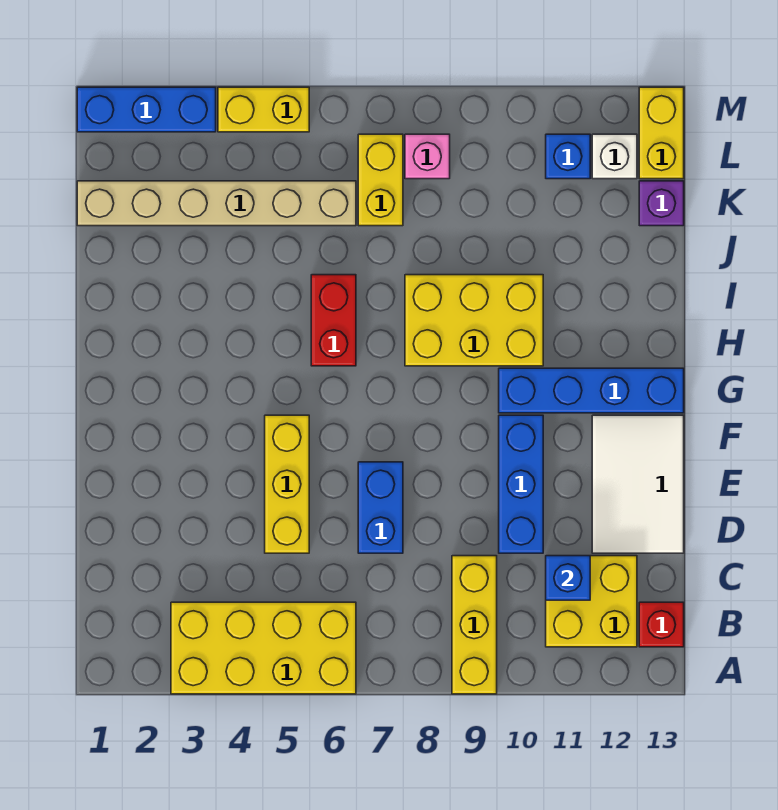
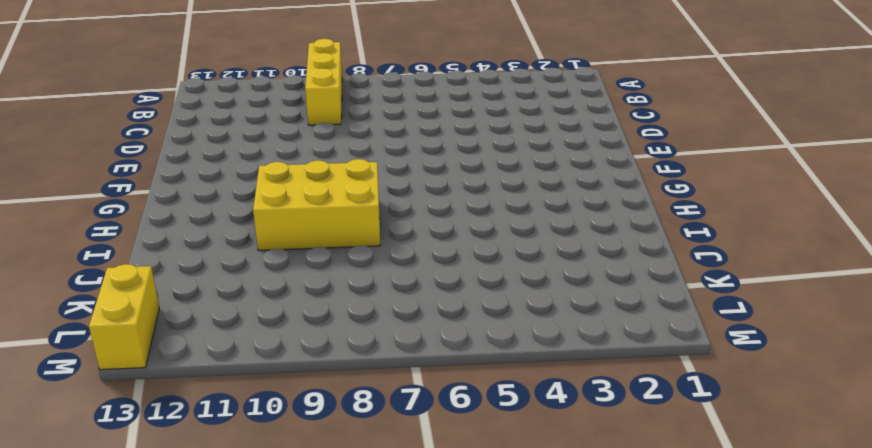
none -> yellow 2x4 brick [171,602,356,694]
none -> yellow 2x2 brick [546,556,637,647]
none -> red 1x1 brick [639,602,684,647]

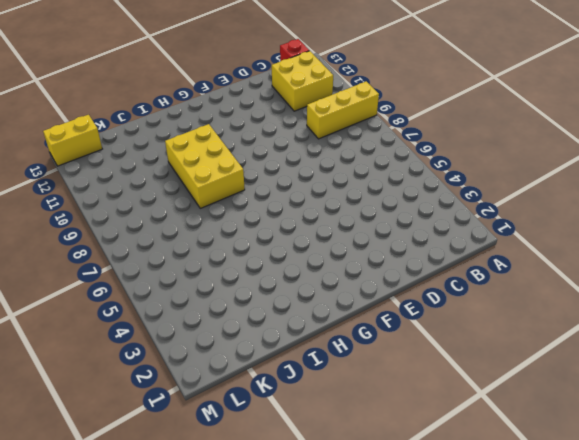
none -> yellow 2x4 brick [171,602,356,694]
none -> yellow 1x3 brick [265,415,309,553]
none -> blue 1x2 brick [358,462,403,553]

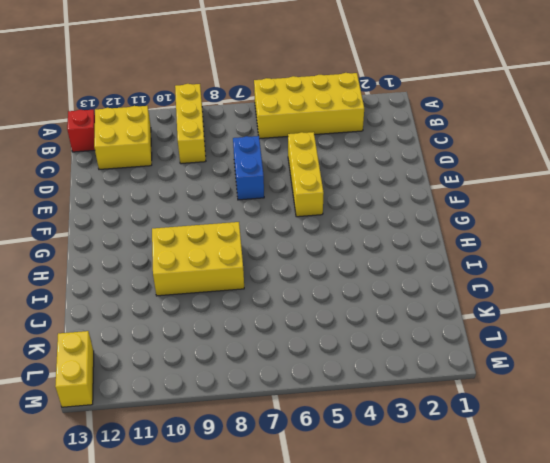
none -> blue 1x3 brick [499,415,543,553]
none -> white 2x3 tile [592,415,684,553]
none -> blue 1x4 brick [499,368,684,413]

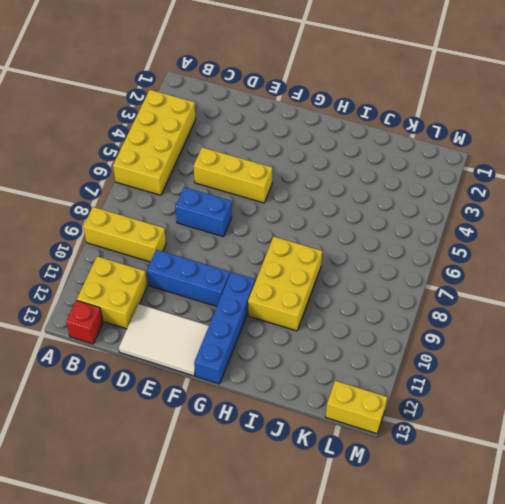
none -> red 1x2 brick [311,275,356,366]
none -> tan 1x6 brick [77,181,356,226]
none -> yellow 1x2 brick [358,134,403,226]

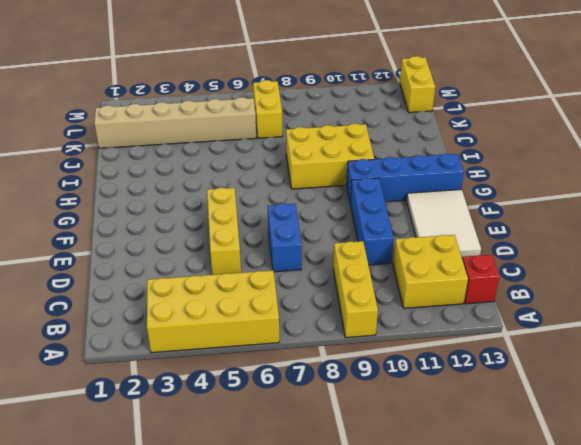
none -> red 1x2 brick [311,275,356,366]
none -> purple 1x1 brick [639,181,684,226]
none -> pink 1x1 brick [405,134,450,179]

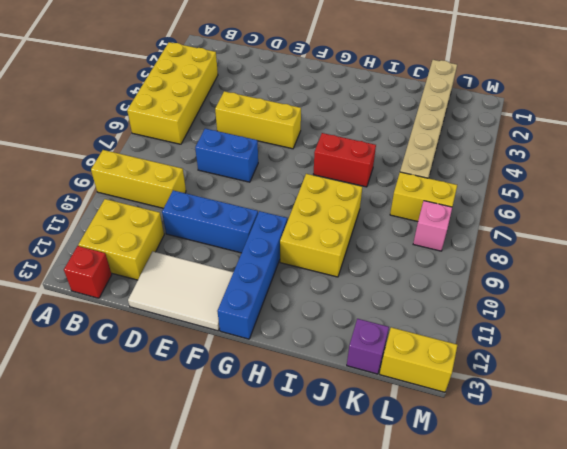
none -> blue 1x1 brick [546,134,590,179]
none -> white 1x1 brick [592,134,637,179]
none -> blue 1x3 brick [77,87,216,132]

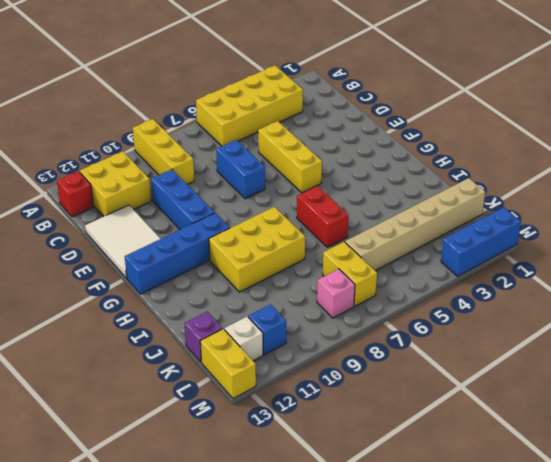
none -> yellow 1x2 brick [218,87,309,132]
none -> blue 1x1 brick [546,556,590,600]

